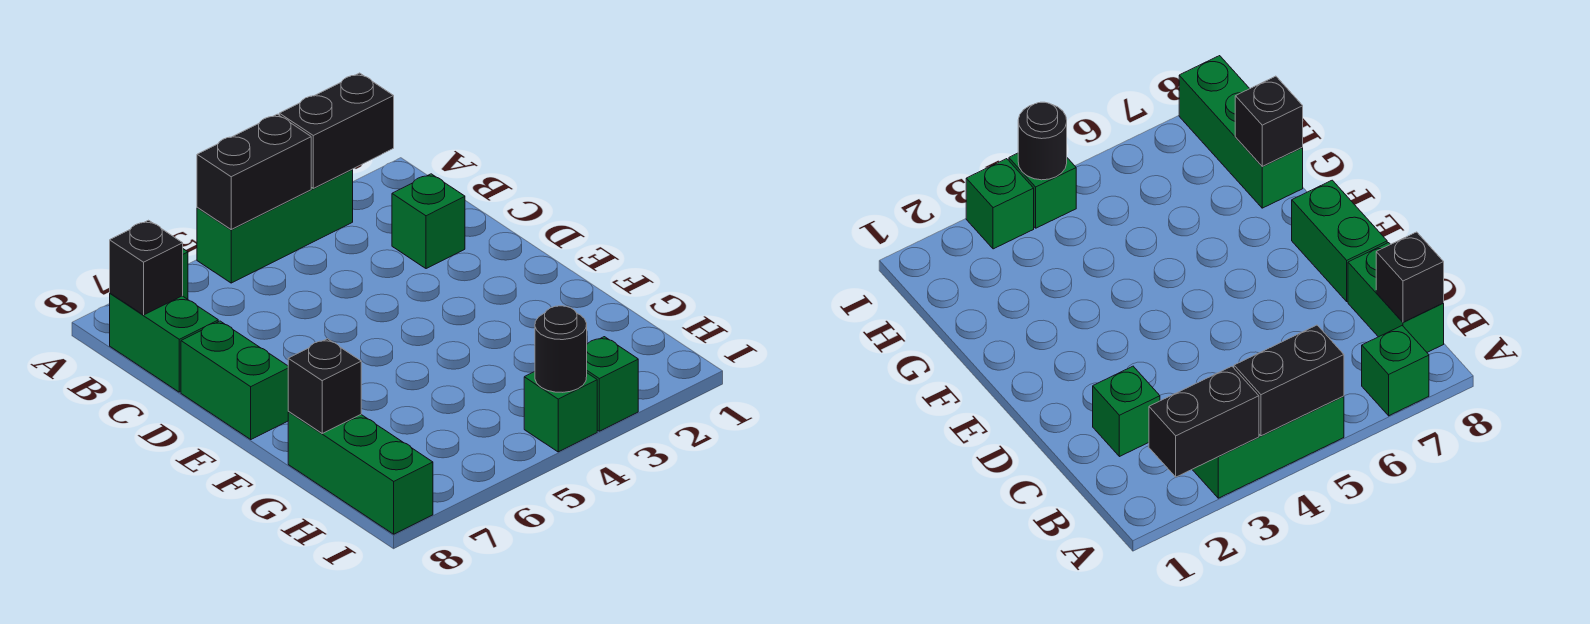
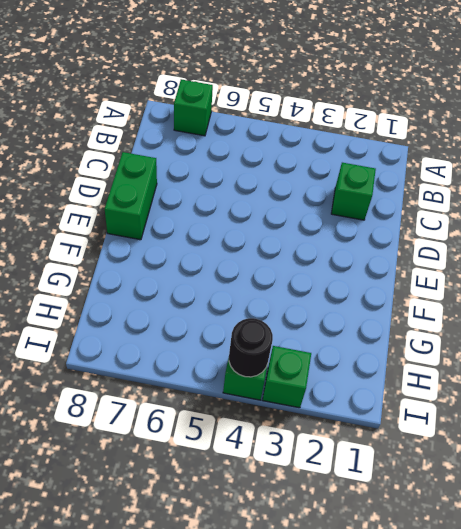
none -> green 1x3 brick [197,170,353,283]
none -> green 1x2 brick [110,293,218,392]
none -> green 1x3 brick [288,412,433,534]

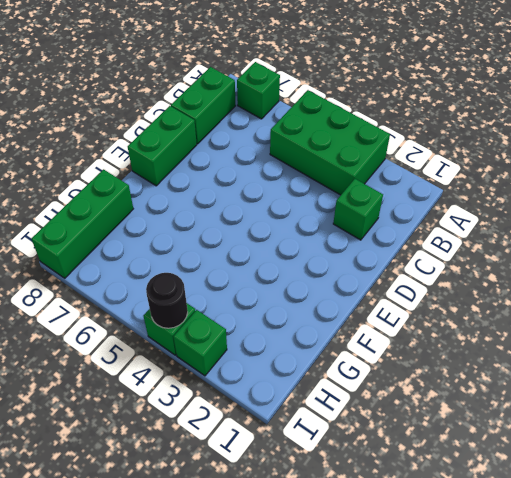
green 2x3 brick [270,90,390,195] -> green 1x3 brick [197,170,353,283]
none -> black 1x2 brick [279,73,394,188]
none -> black 1x2 brick [197,114,311,229]
none -> black 1x1 brick [110,220,183,315]

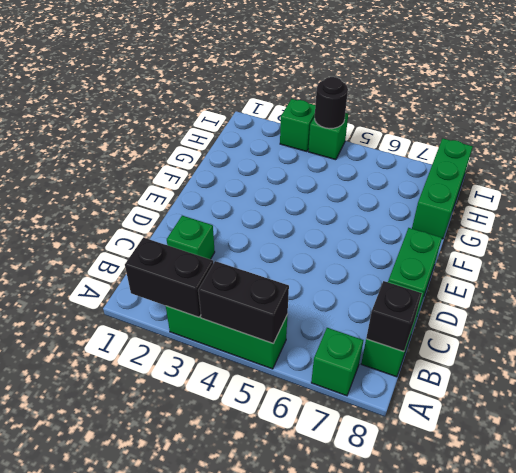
none -> black 1x1 brick [288,339,361,433]

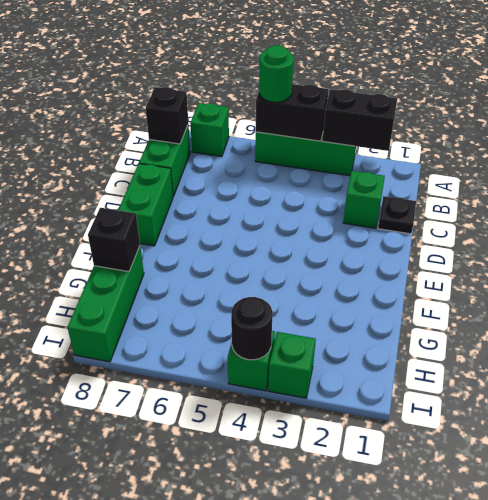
green 1x1 round brick [259,45,294,102] -> none
black 1x1 plate [378,196,416,234] -> none

